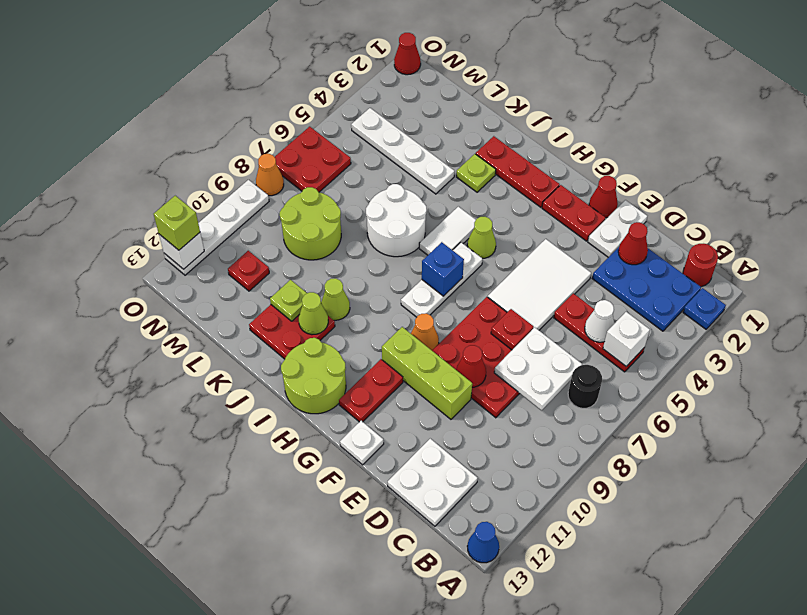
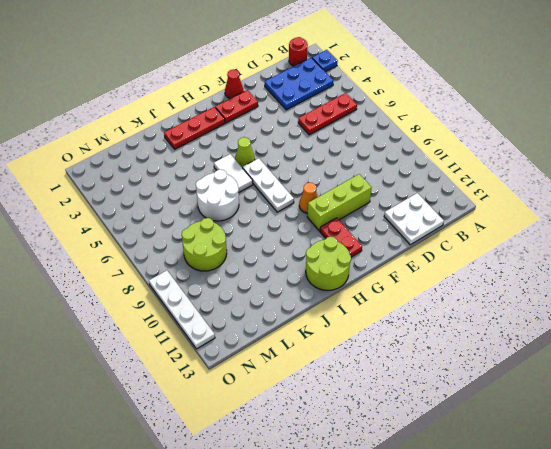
none -> blue 1x1 cone [467,522,499,563]
none -> black 1x1 round brick [568,365,602,408]
none -> red 3x3 plate [432,297,520,418]
none -> white 1x2 plate [588,200,647,257]

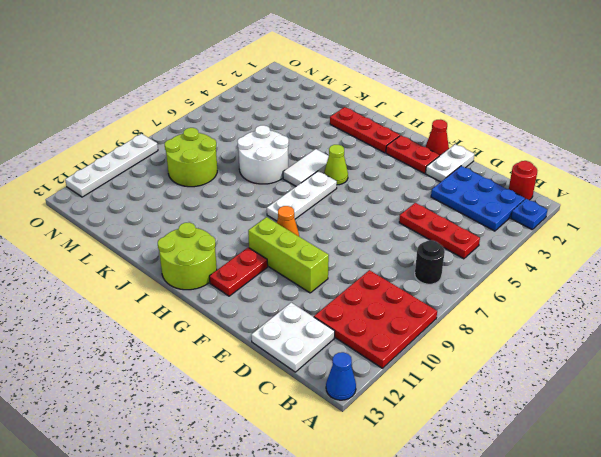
red 3x3 plate [314,270,437,368] -> red 3x3 plate moved to [432,297,520,418]
none -> white 2x3 tile [488,239,591,330]
none -> white 1x1 plate [340,421,384,465]
none -> lime 1x1 plate [456,154,496,192]
none -> lime 1x1 cone [321,278,350,320]

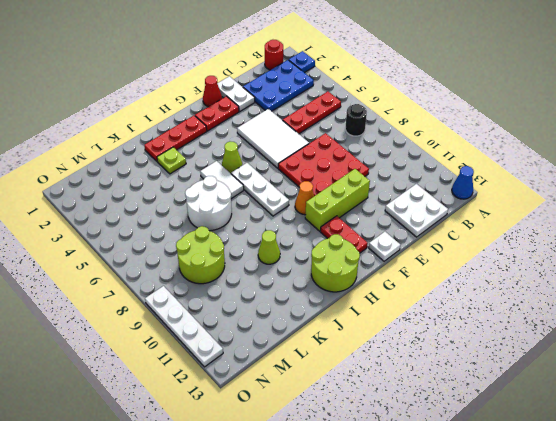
none -> red 2x2 plate [249,305,335,359]
none -> white 1x4 plate [351,108,455,194]
none -> red 1x1 plate [228,251,269,291]
none -> red 2x2 plate [275,127,351,192]

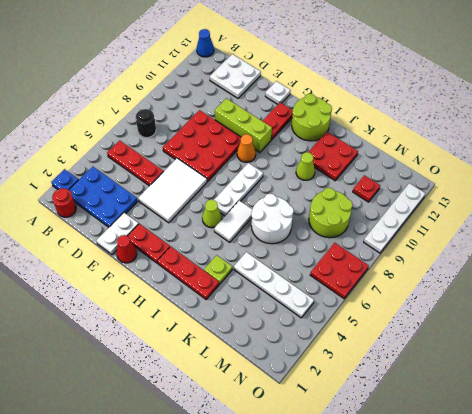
none -> red 1x1 cone [394,33,421,75]
none -> orange 1x1 cone [256,154,284,196]
none -> white 1x1 brick [603,312,650,366]
none -> white 1x1 cone [585,300,614,342]

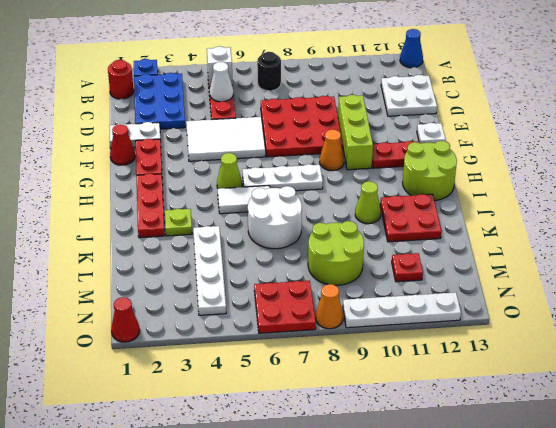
none -> white 2x2 plate [494,327,582,410]
none -> red 1x1 cone [618,222,648,265]
none -> red 1x1 plate [491,309,533,350]
none -> red 1x1 cone [456,345,486,387]

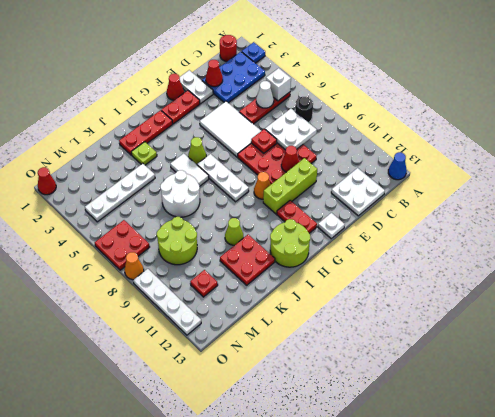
none -> blue 1x1 brick [422,242,464,296]
none -> lime 1x1 cone [299,292,328,335]
none -> lime 1x1 plate [270,280,307,321]
none -> white 1x1 brick [159,233,204,269]

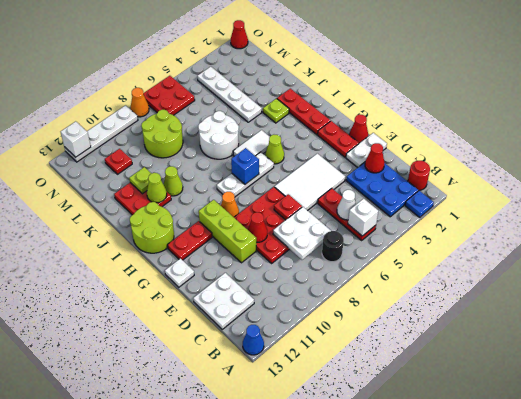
none -> lime 1x1 brick [154,196,200,250]

